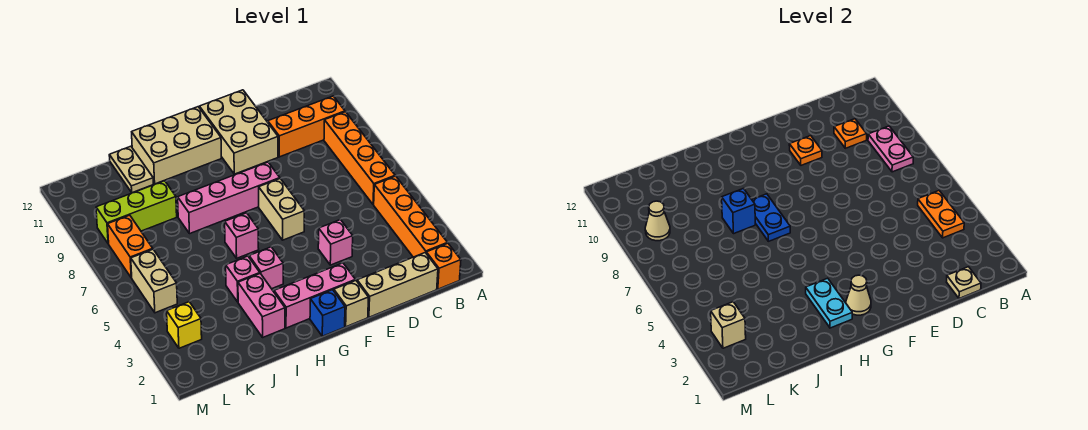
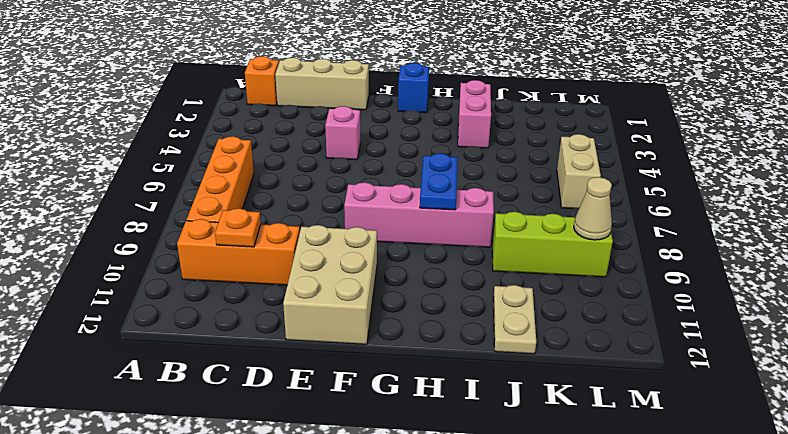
none -> orange 1x4 brick [374,176,447,257]
none -> tan 1x1 brick [334,280,369,327]
none -> pink 1x3 brick [274,263,355,328]
none -> tan 1x2 brick [259,179,305,240]

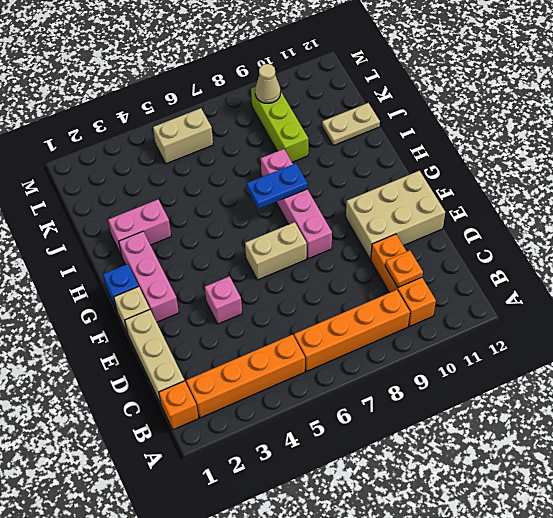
none -> tan 2x3 brick [132,107,221,184]
none -> pink 1x1 brick [249,247,283,289]
none -> pink 1x1 brick [225,213,259,258]
none -> pink 1x1 brick [226,256,260,302]

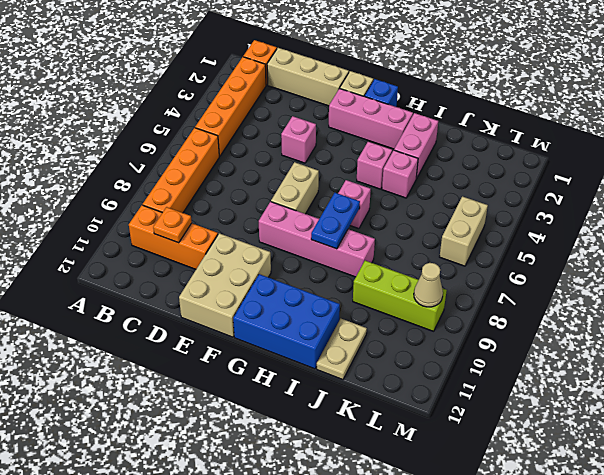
blue 2x3 brick [233,274,340,369] -> tan 2x3 brick [132,107,221,184]
none -> yellow 1x1 brick [167,302,202,348]
none -> orange 1x2 brick [108,215,153,278]
none -> orange 1x2 plate [918,191,964,238]
none -> pink 1x2 plate [868,126,913,172]

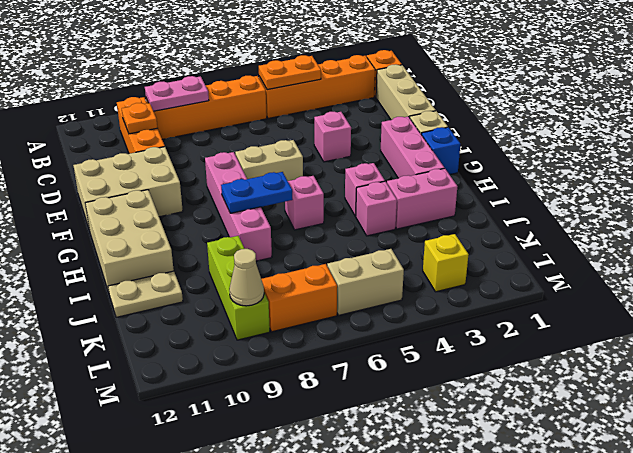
none -> tan 1x1 plate [947,267,981,299]
none -> orange 1x1 plate [789,136,822,165]
none -> tan 1x1 cone [846,275,871,315]
none -> cyan 1x2 plate [806,278,852,328]

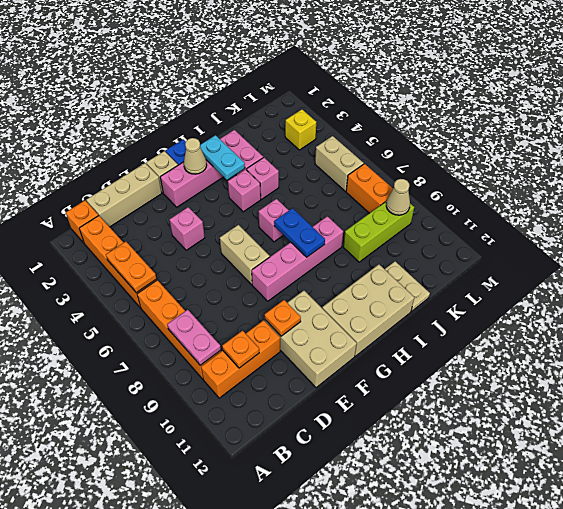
none -> tan 1x1 plate [947,267,981,299]
none -> blue 1x1 brick [722,189,755,234]
none -> tan 1x1 brick [711,302,746,348]

